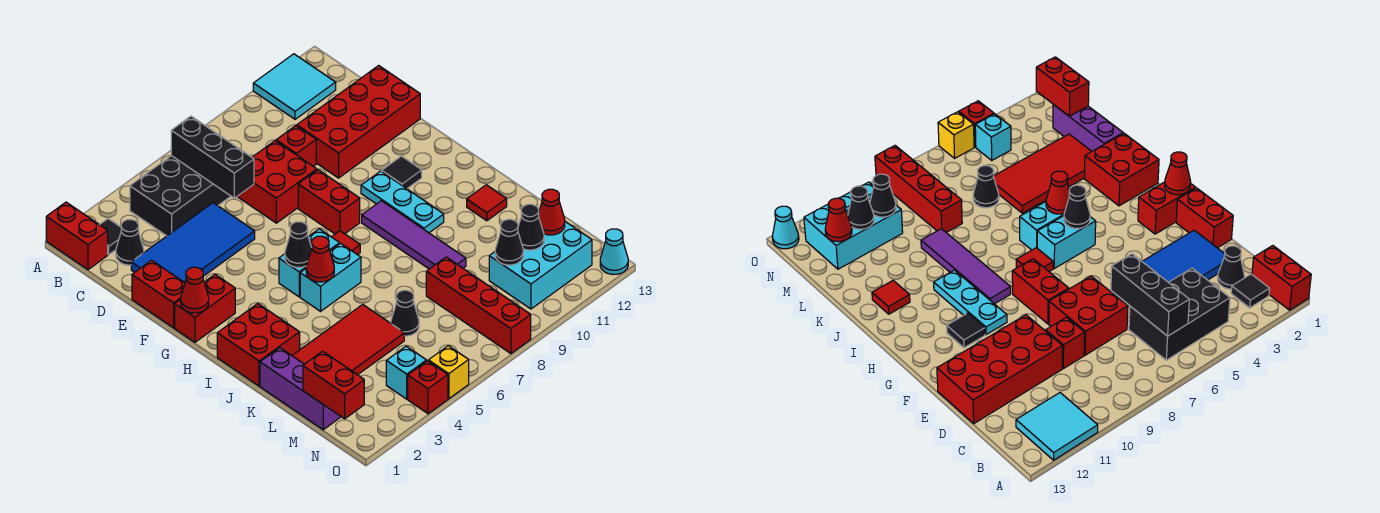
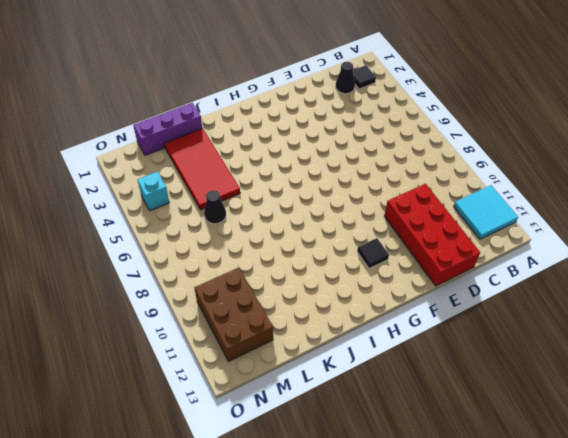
brown 2x3 brick [194,268,273,361] -> cyan 2x3 brick [489,222,592,309]
none -> red 1x2 brick [46,202,108,270]
none -> black 2x3 brick [130,156,231,236]
none -> blue 2x4 tile [131,203,255,283]
none -> red 2x2 brick [237,141,317,223]

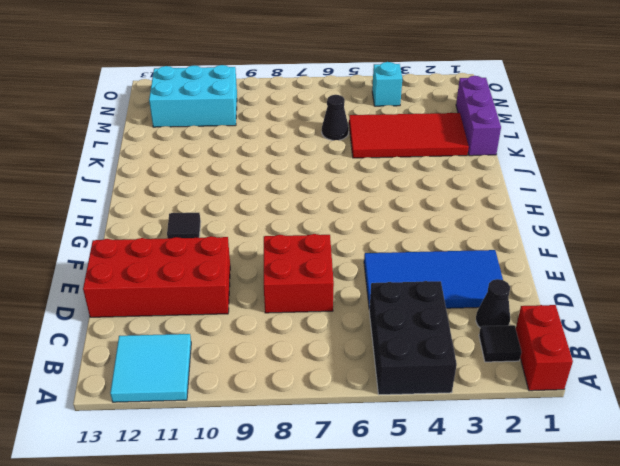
black 2x3 brick [369,281,457,395] -> black 2x3 brick turned to [130,156,231,236]
none -> red 1x1 brick [276,126,316,166]
none -> red 1x2 brick [132,260,185,328]
none -> red 1x2 brick [298,170,360,234]
none -> red 1x2 brick [175,275,235,342]

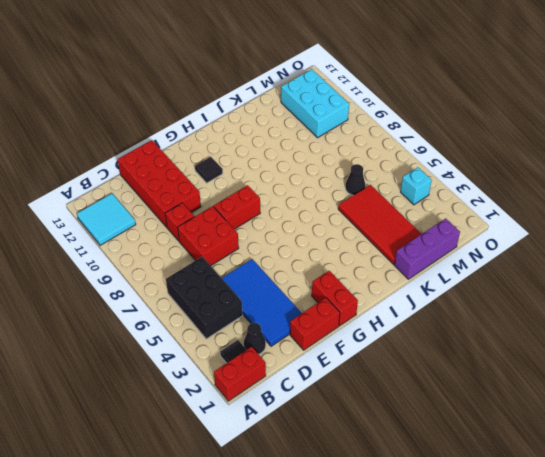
none -> cyan 1x3 plate [361,171,444,233]
none -> cyan 1x2 brick [279,229,340,297]
none -> red 1x1 tile [332,231,360,255]
none -> purple 1x4 tile [362,201,466,269]

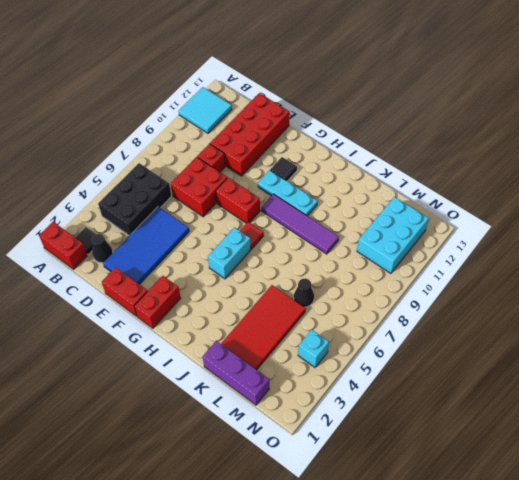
none -> red 2x2 brick [217,304,300,386]
none -> cyan 1x2 brick [300,243,361,311]
none -> red 1x1 tile [467,185,507,221]
none -> red 1x4 brick [426,257,531,354]

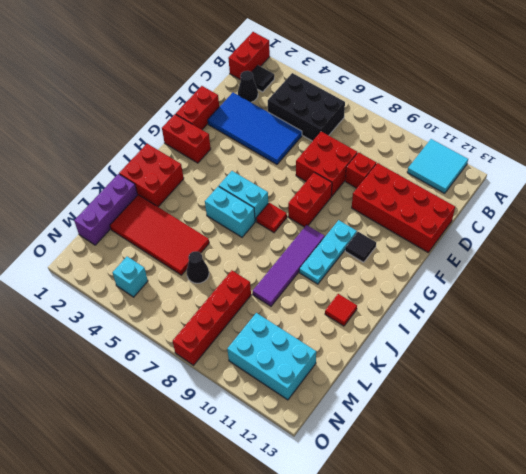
none -> red 1x1 brick [408,361,448,414]
none -> yellow 1x1 brick [429,346,469,399]
none -> cyan 1x1 cone [600,229,628,275]
none -> black 1x3 brick [171,116,254,198]

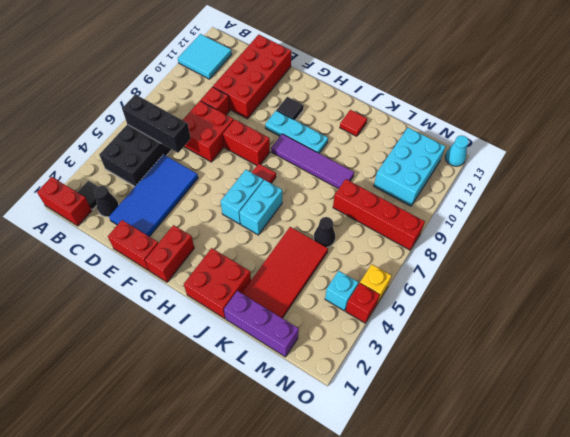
none -> red 1x1 cone [181,267,209,313]
none -> black 1x1 cone [285,222,312,267]
none -> red 1x1 cone [306,236,334,282]
none -> red 1x2 brick [303,351,364,419]

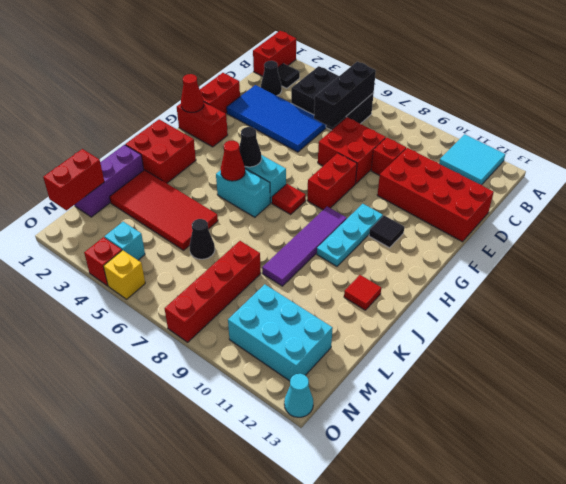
none -> black 1x1 cone [495,219,523,265]
none -> black 1x1 cone [518,204,544,250]
none -> red 1x1 cone [539,189,565,235]

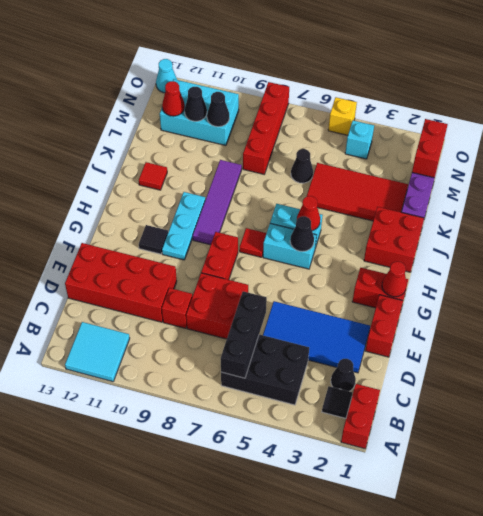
none -> red 1x1 brick [408,361,448,414]

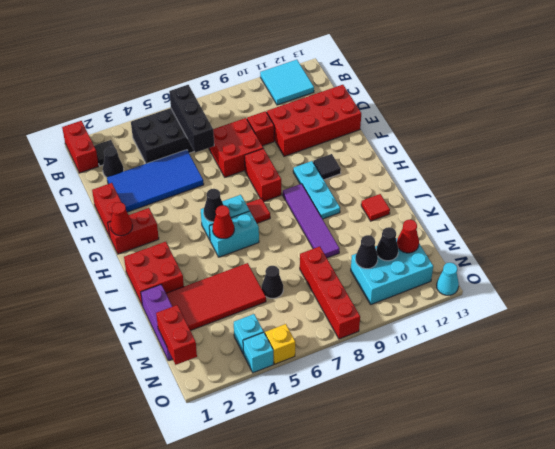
cyan 1x1 brick [243,332,273,373] -> red 1x1 brick [408,361,448,414]

